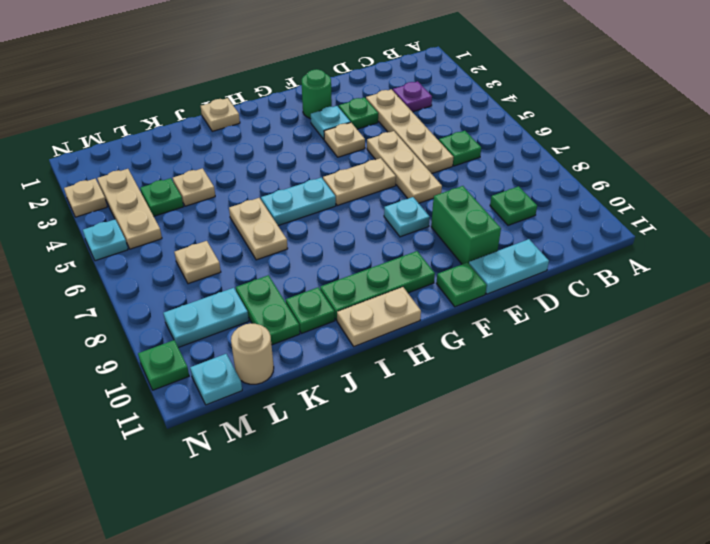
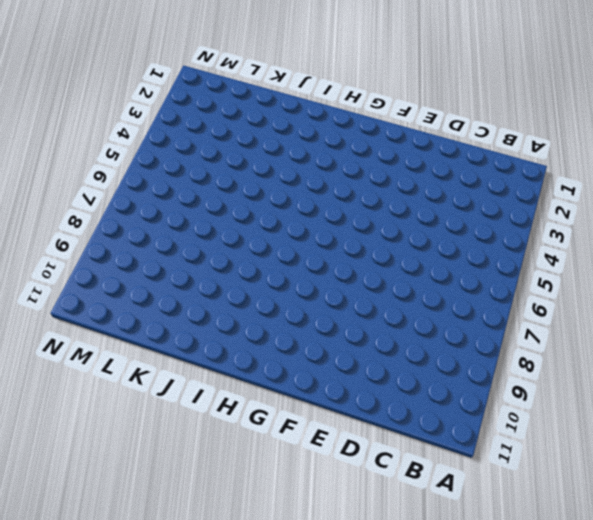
none -> purple 1x1 plate [393,81,432,112]
none -> green 1x1 plate [439,131,481,166]
none -> green 1x1 plate [490,186,537,225]
none -> tan 1x4 plate [366,89,453,174]

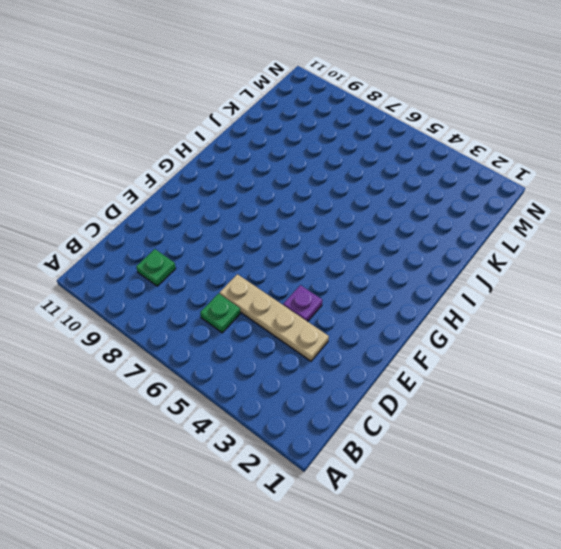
purple 1x1 plate [283,285,322,322] -> purple 1x1 plate moved to [393,81,432,112]
none -> cyan 1x2 plate [469,239,549,294]
none -> green 1x1 plate [339,98,378,129]
none -> tan 1x3 plate [367,131,442,203]
none -> green 1x2 brick [431,186,501,264]

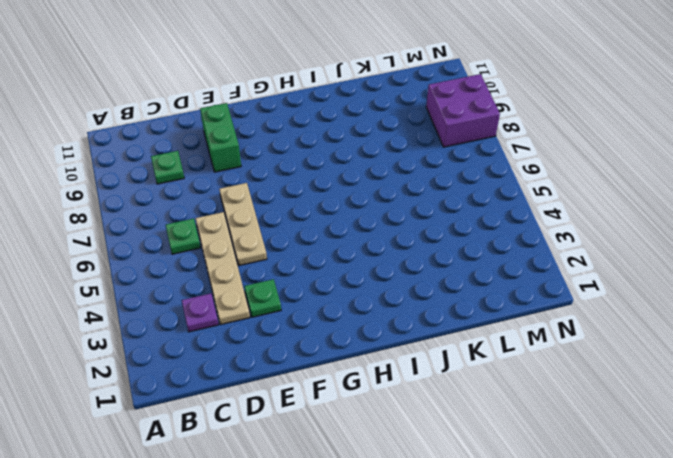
purple 2x2 brick [426,74,500,147] -> cyan 1x2 plate [163,288,249,348]
none -> cyan 1x2 plate [469,239,549,294]
none -> green 1x1 round brick [302,69,332,119]
none -> cyan 1x1 plate [311,106,351,139]
none -> tan 1x1 plate [324,123,365,157]

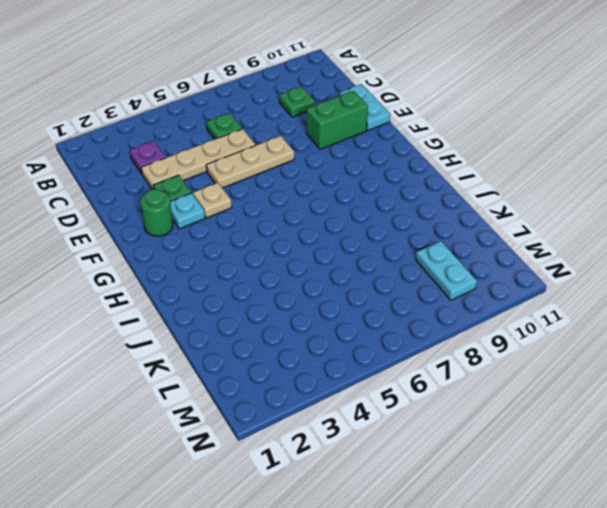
none -> tan 1x2 plate [323,158,396,206]
none -> cyan 1x1 plate [384,197,430,237]
none -> green 1x1 plate [436,262,487,307]
none -> green 1x3 plate [320,251,435,320]

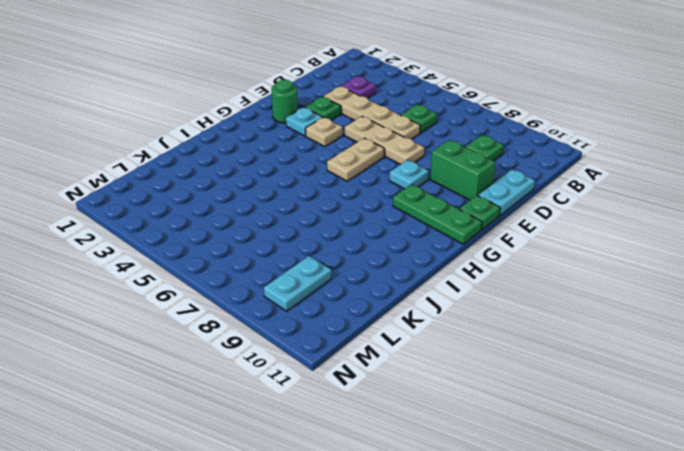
green 1x3 plate [393,184,482,244] -> green 1x3 plate turned to [320,251,435,320]
none -> cyan 1x2 plate [261,177,336,226]
none -> tan 1x2 plate [337,287,421,346]
none -> tan 1x1 plate [201,98,240,131]
none -> tan 1x2 plate [229,198,288,260]

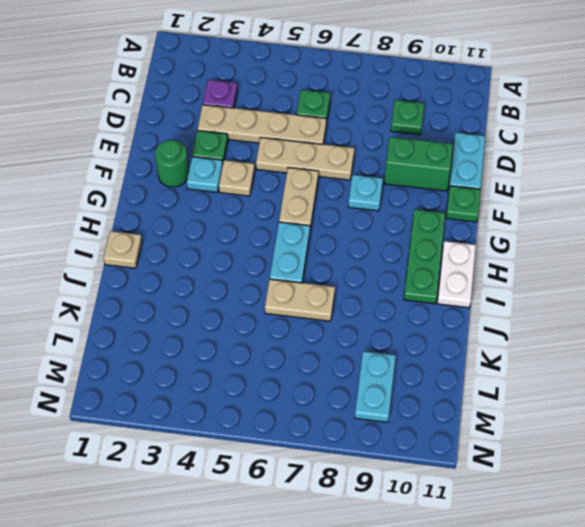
white 1x2 plate [437,241,476,308] -> tan 1x2 plate [337,287,421,346]
none -> green 1x1 plate [286,287,335,334]
none -> tan 1x1 plate [173,168,215,206]
none -> green 1x2 plate [236,275,300,345]
none -> green 1x1 plate [140,178,184,216]

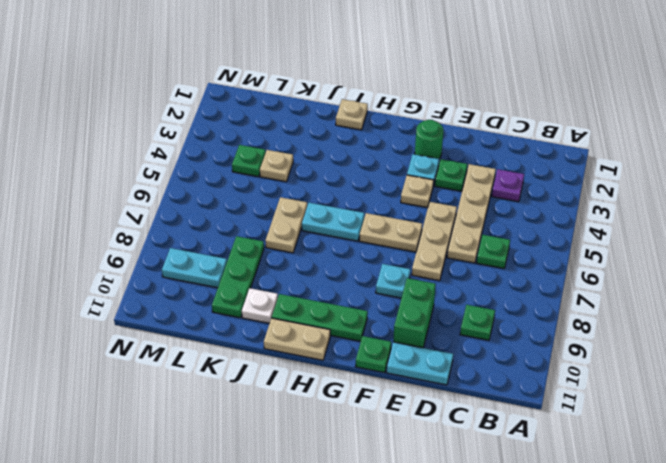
white 1x1 plate [242,288,278,323] -> green 1x1 plate [286,287,335,334]
green 1x3 plate [212,236,264,318] -> green 1x2 plate [236,275,300,345]
none -> tan 1x1 plate [174,241,221,284]
none -> tan 1x1 round brick [231,323,274,384]
none -> tan 1x3 plate [97,169,162,249]
none -> cyan 1x1 plate [190,354,242,405]

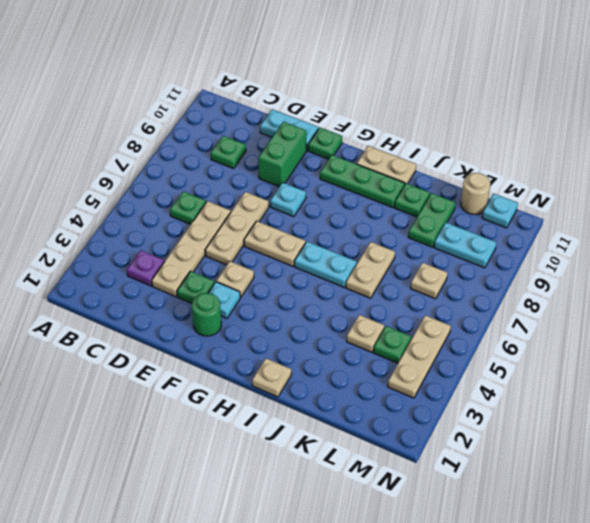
none -> tan 1x1 plate [64,179,107,217]
none -> cyan 1x1 plate [83,219,128,261]
none -> green 1x1 plate [138,340,189,390]

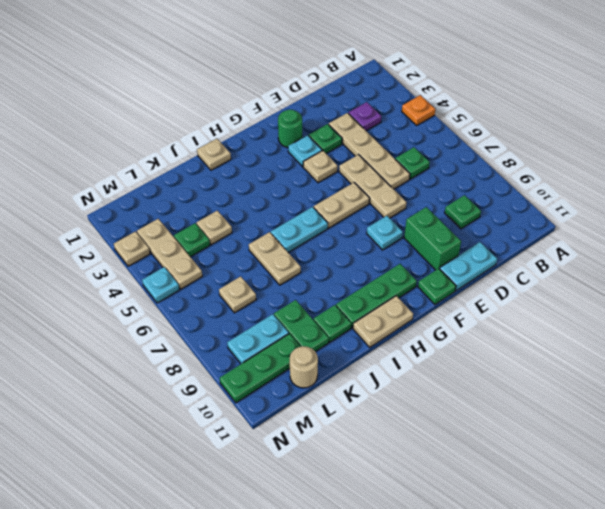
orange 1x1 plate [402,95,435,125] -> none
green 1x3 plate [220,334,301,403] -> green 1x1 plate [138,340,189,390]
none -> cyan 1x1 plate [190,354,242,405]

